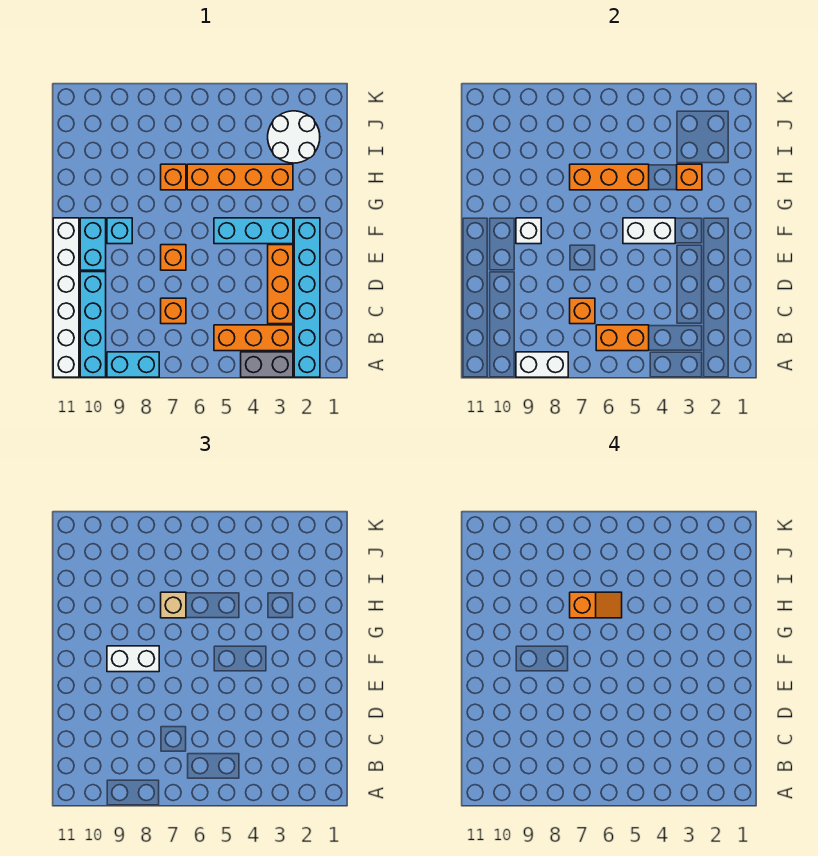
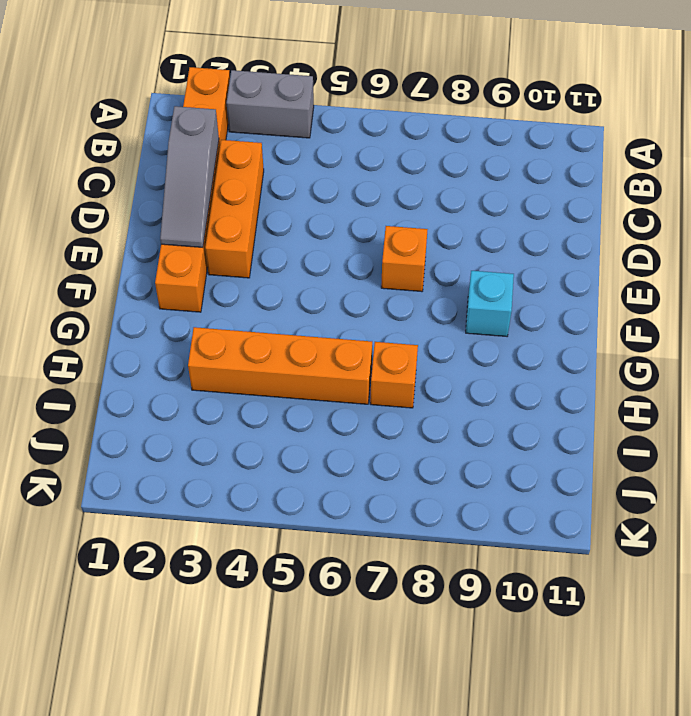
orange 1x6 brick [155,67,230,312] -> cyan 1x6 brick [294,218,320,377]
grey 1x3 slope [160,106,219,247] -> none
none -> cyan 1x2 brick [107,352,159,377]
none -> cyan 1x4 brick [80,272,106,377]
none -> white 1x6 brick [53,218,79,377]

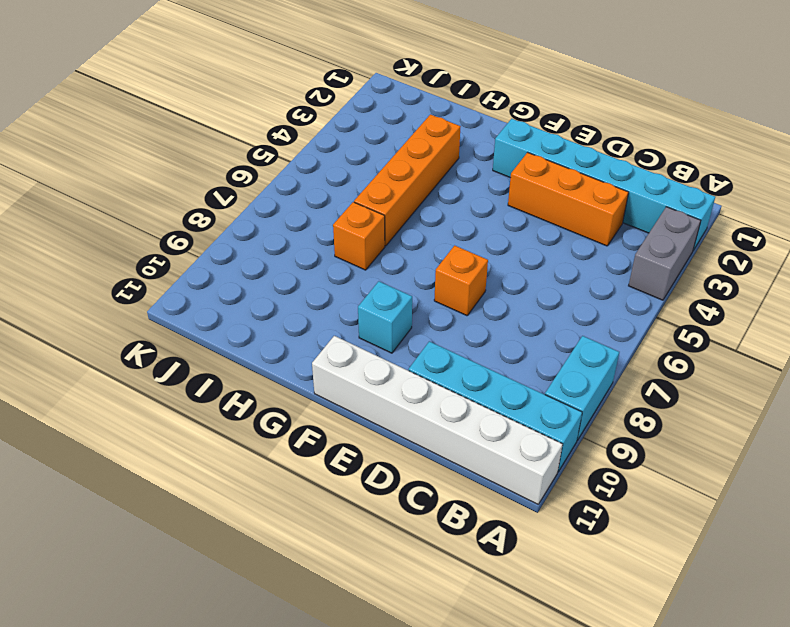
none -> orange 1x3 brick [214,325,293,351]
none -> orange 1x1 brick [161,298,186,324]
none -> cyan 1x2 brick [80,218,106,270]

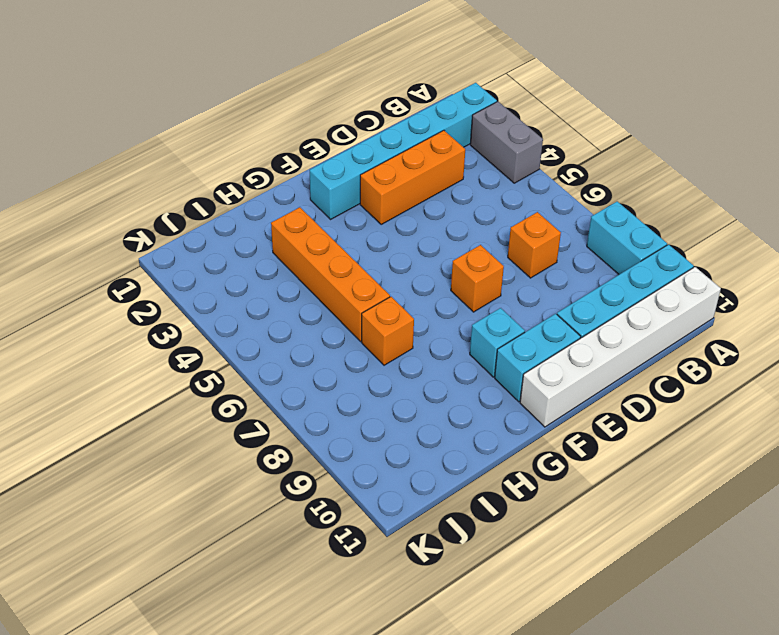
none -> orange 1x3 brick [214,325,293,351]
none -> cyan 1x3 brick [214,218,293,244]
none -> white 2x2 round brick [268,111,320,163]

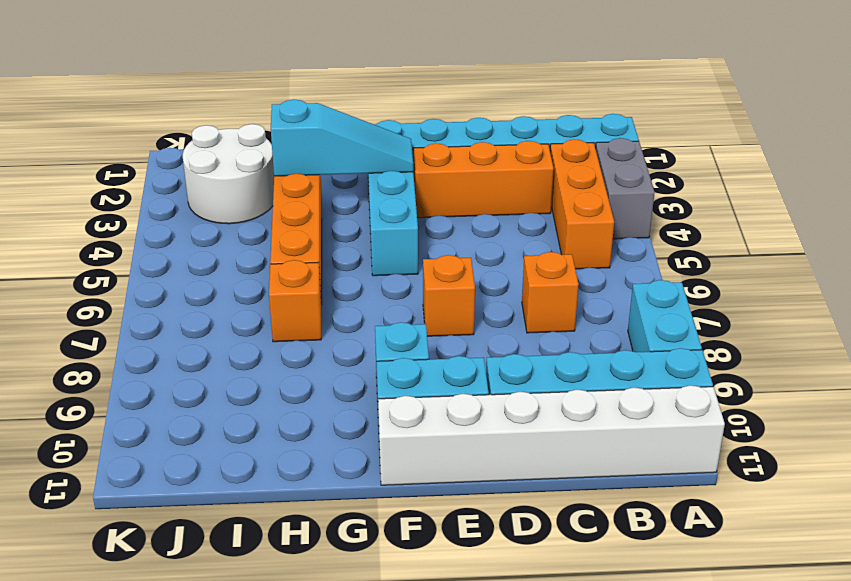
cyan 1x3 slope [271,99,413,176] -> orange 1x1 brick [677,164,702,190]
none -> white 1x2 brick [516,352,568,377]
none -> orange 1x2 brick [596,325,649,351]
none -> orange 1x1 brick [570,298,595,324]

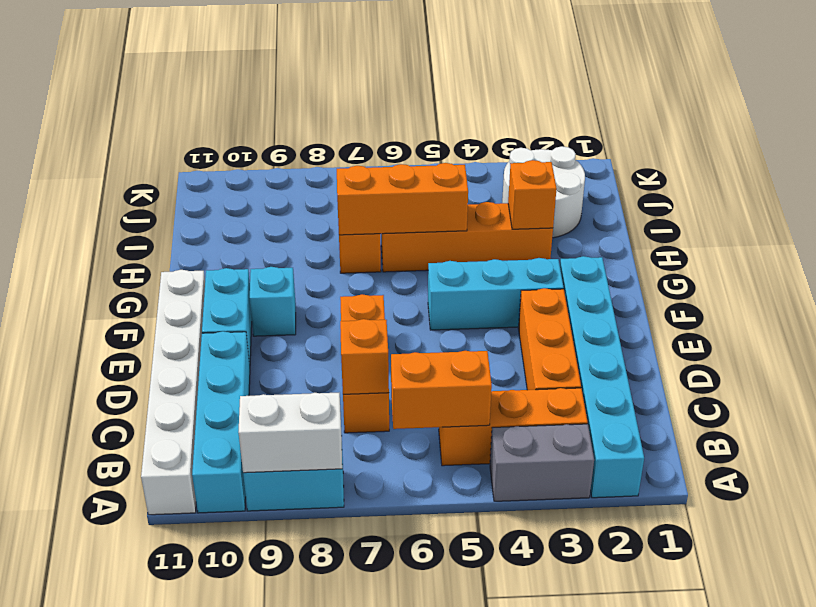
none -> white 1x2 brick [623,218,675,244]
none -> white 1x1 brick [516,218,541,244]
none -> white 1x2 brick [107,646,159,672]

